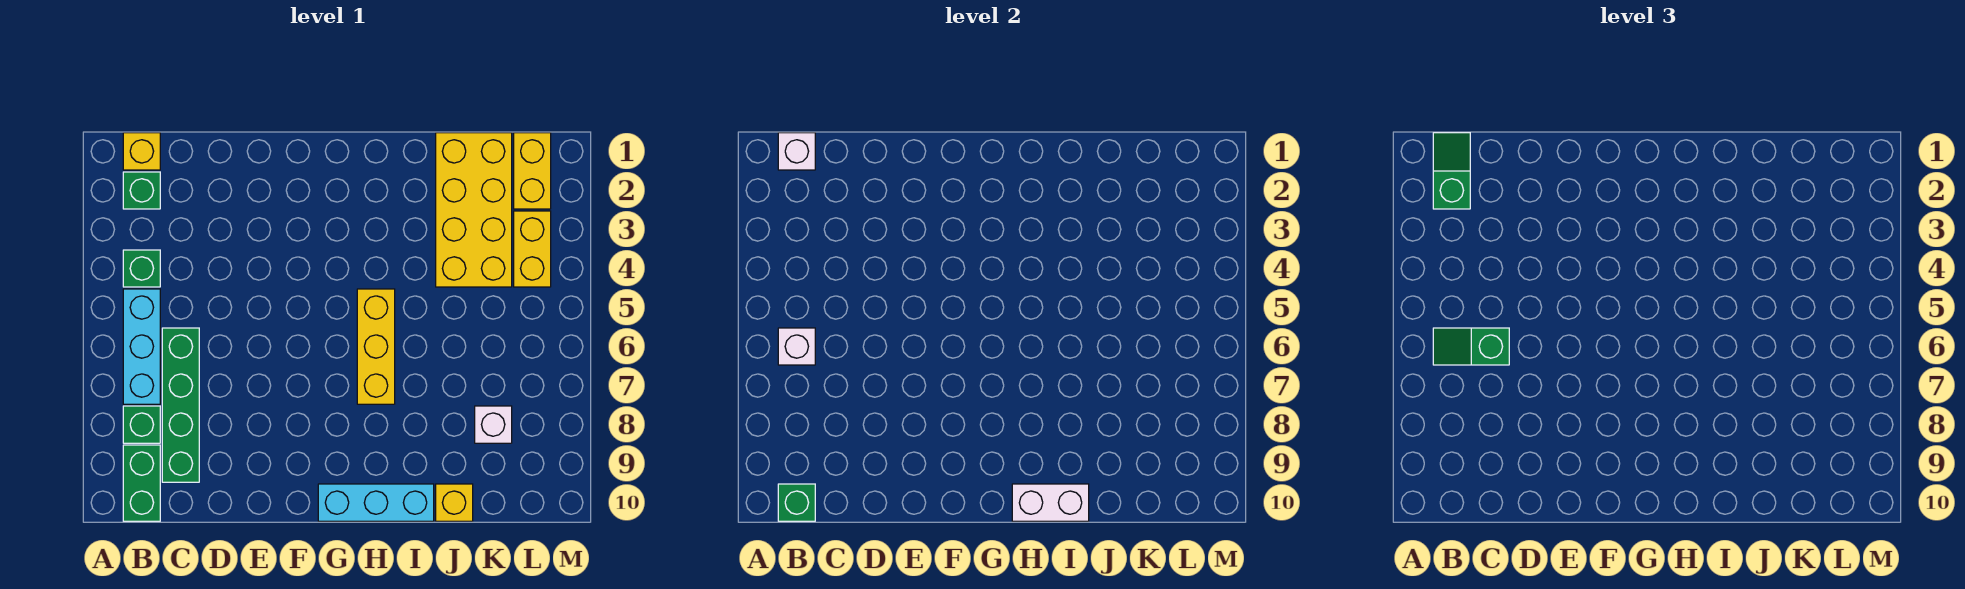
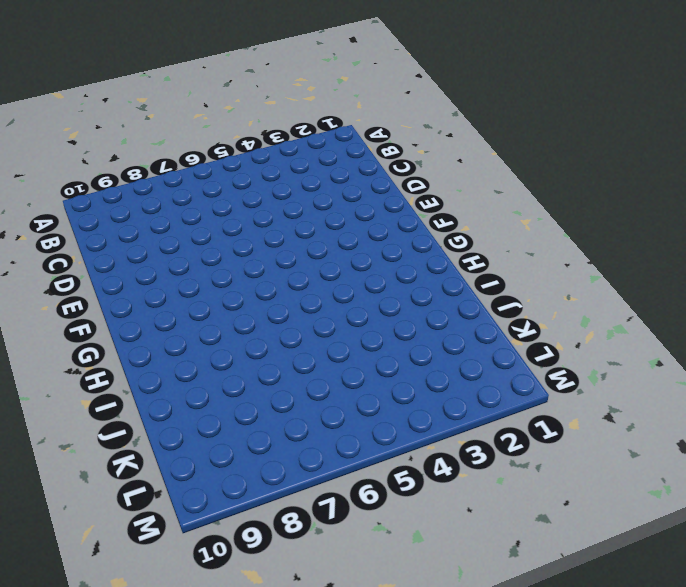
none -> yellow 1x1 brick [123,133,160,170]
none -> green 1x1 brick [123,172,160,209]
none -> green 1x1 brick [123,250,160,287]

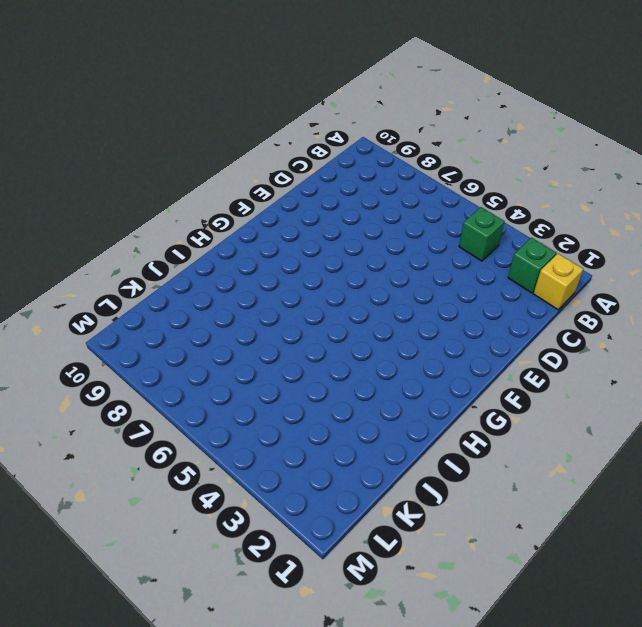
none -> cyan 1x3 brick [123,289,160,404]
none -> green 1x1 brick [123,406,160,443]
none -> green 1x2 brick [123,445,160,521]

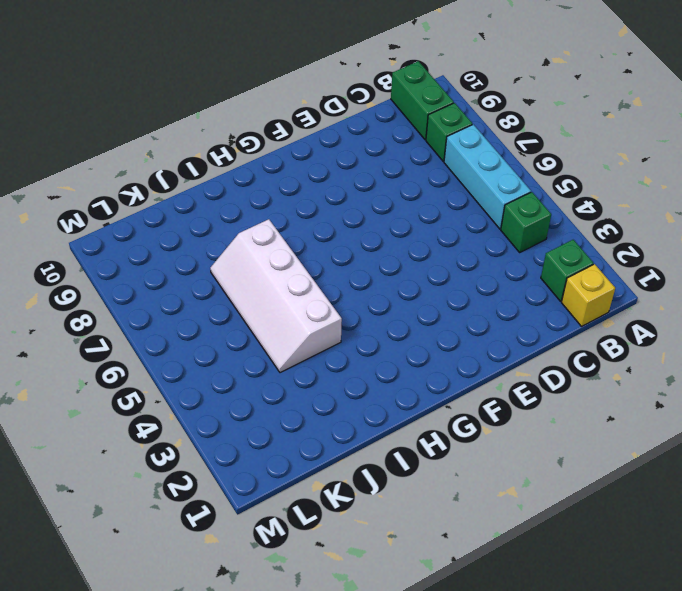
white 2x4 slope [210,219,342,373] -> yellow 2x4 brick [436,133,512,287]
none -> green 1x4 brick [162,328,199,482]
none -> cyan 1x3 brick [318,484,434,521]
none -> yellow 1x3 brick [357,289,395,404]

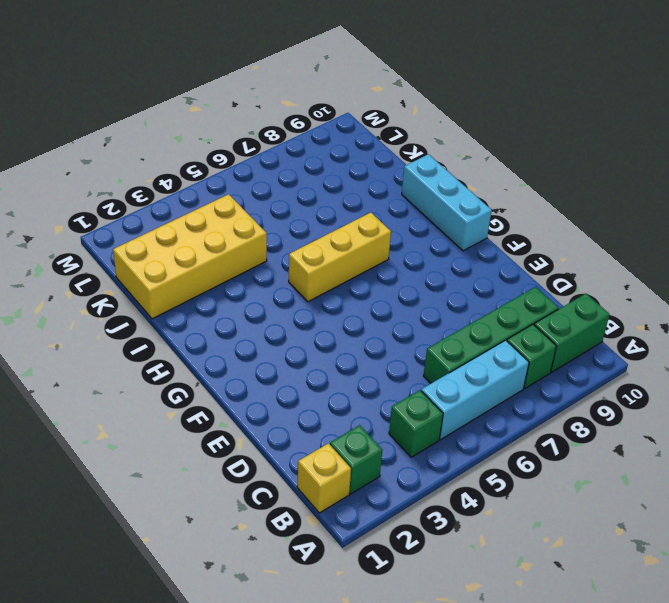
none -> yellow 1x1 brick [436,484,473,521]
none -> white 1x1 brick [475,406,512,443]
none -> yellow 1x2 brick [514,133,551,209]

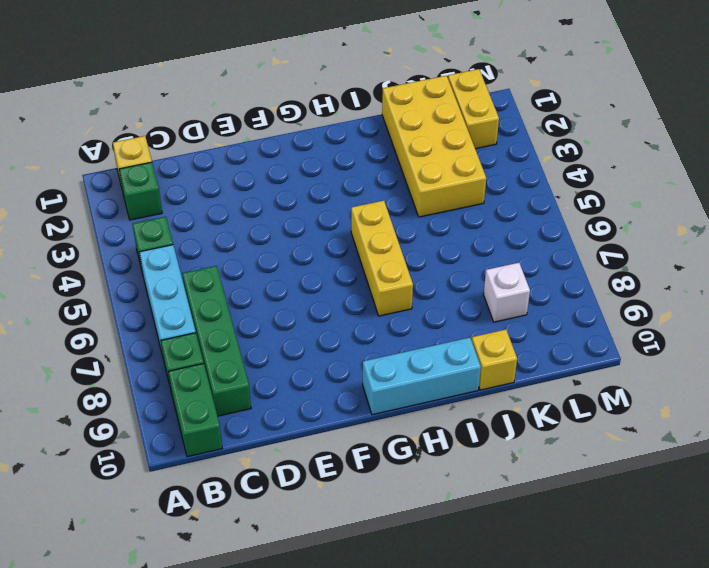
none -> yellow 1x2 brick [514,211,551,287]
none -> white 1x1 brick [778,133,815,170]
none -> white 1x1 brick [778,328,815,365]

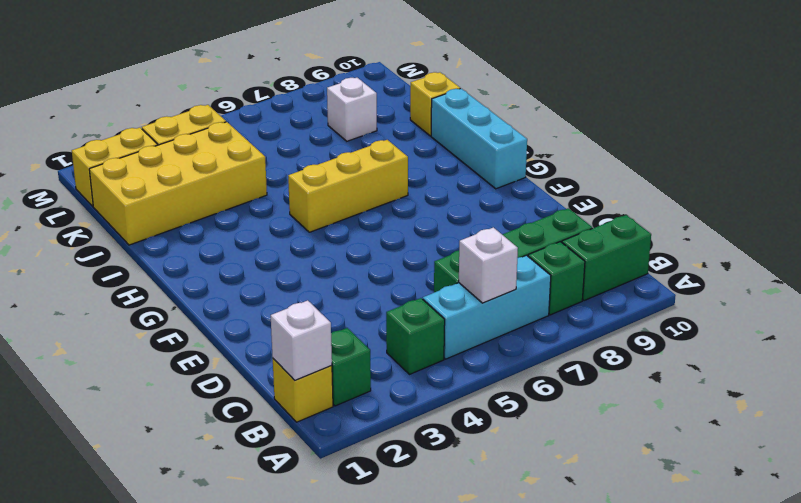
none -> green 1x1 brick [778,484,815,521]
none -> white 1x2 brick [1012,484,1089,521]
none -> green 1x2 slope [1433,133,1470,209]

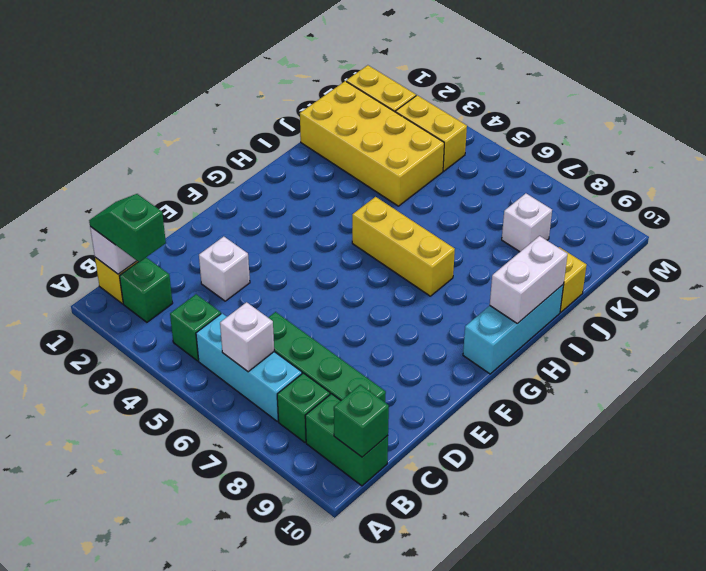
white 1x1 brick [199,237,250,301] -> none
none -> green 1x2 slope [1433,328,1509,365]

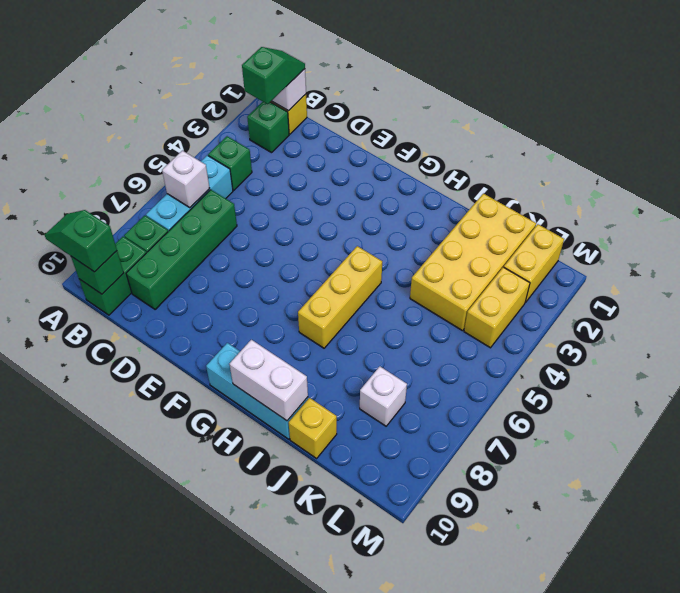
green 1x2 slope [45,210,117,272] -> green 1x2 slope moved to [1433,328,1509,365]

